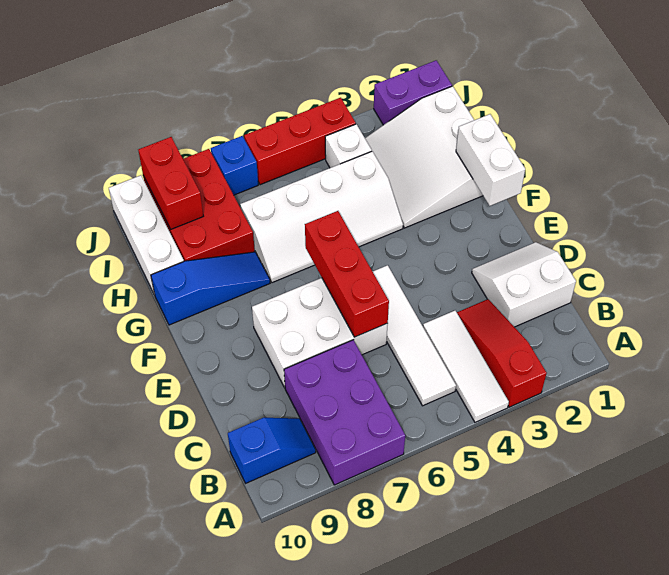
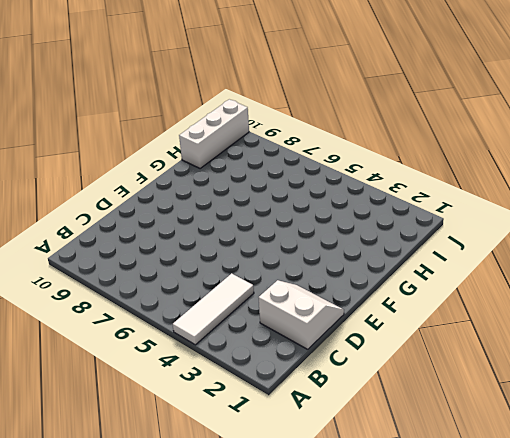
none -> red 1x3 slope [457,299,547,407]
none -> purple 2x3 brick [284,340,405,485]
none -> white 1x4 tile [373,265,456,406]

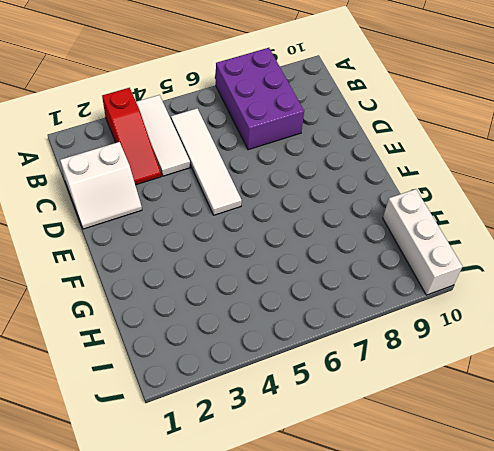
none -> blue 1x2 slope [228,418,316,483]
none -> white 2x3 brick [252,278,388,388]
none -> white 3x3 slope [365,86,483,228]

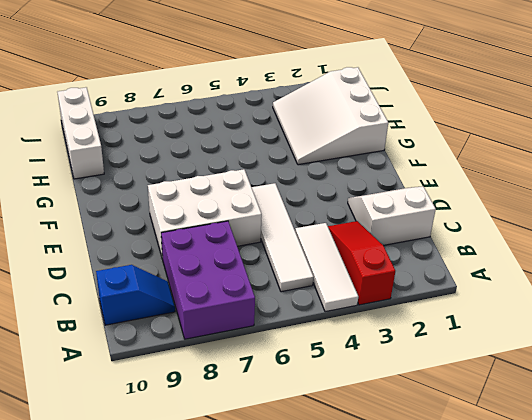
none -> white 2x4 slope [240,151,403,283]
none -> blue 1x3 slope [151,252,270,325]
none -> red 2x3 brick [143,149,255,261]

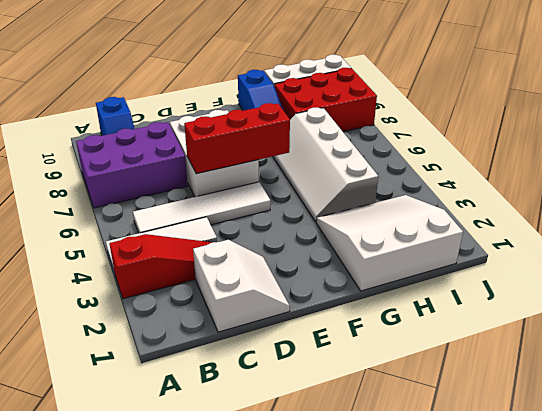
none -> white 1x1 brick [325,124,372,168]
none -> purple 1x2 brick [374,60,452,125]
none -> red 1x3 brick [244,98,356,185]

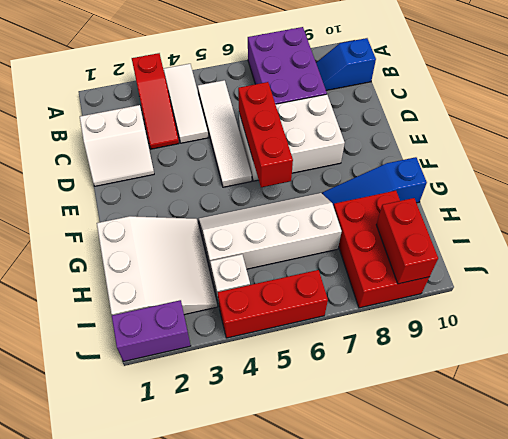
none -> white 1x3 brick [109,175,184,295]
none -> blue 1x1 brick [211,136,258,195]
none -> white 1x2 brick [456,114,525,206]

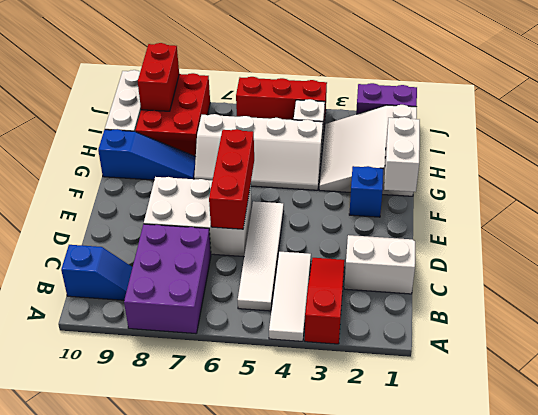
blue 1x1 brick [349,166,383,217] -> blue 1x1 brick moved to [211,136,258,195]

